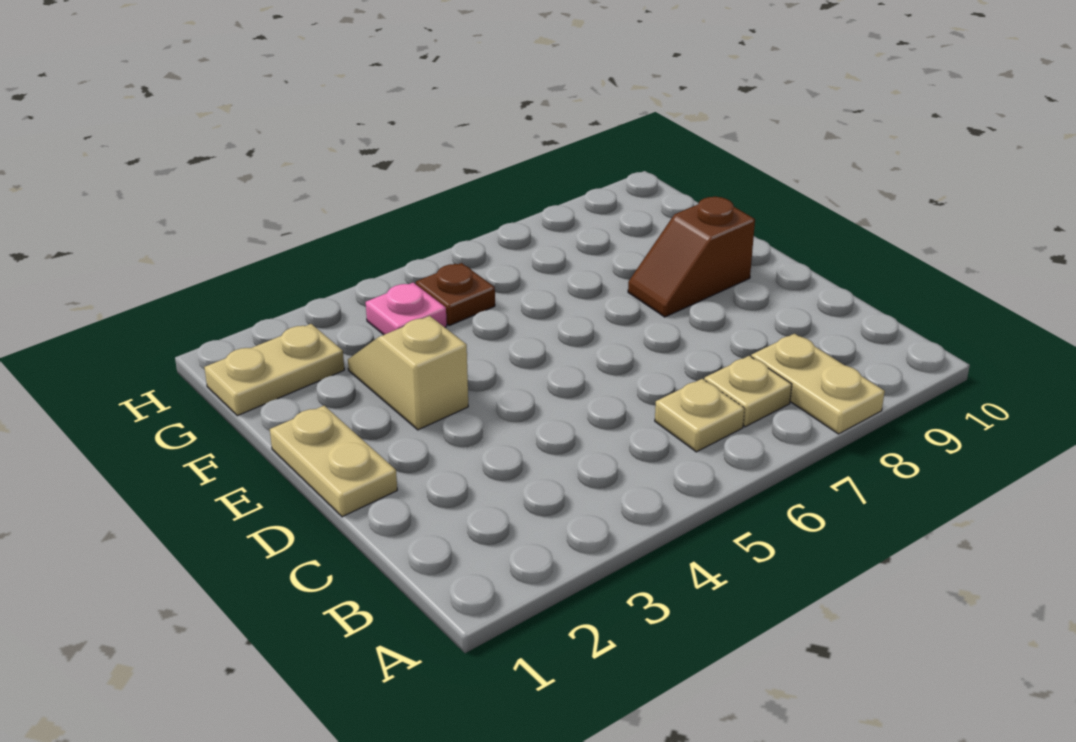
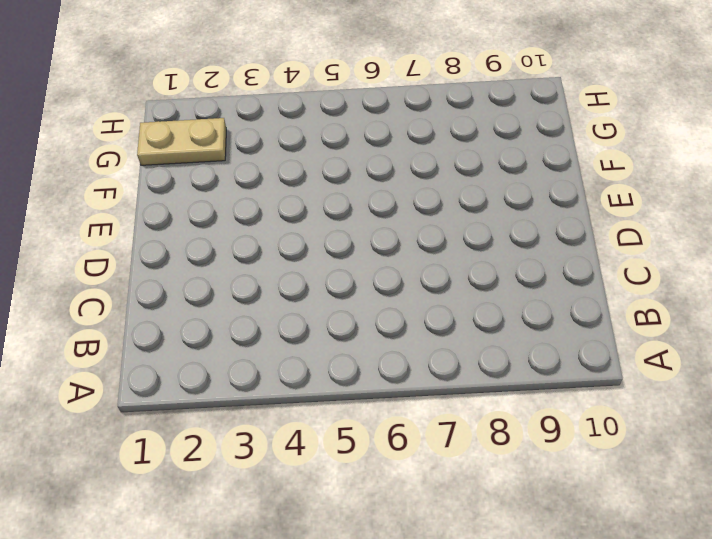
none -> tan 1x2 plate [751,334,885,434]
none -> tan 1x1 plate [655,379,745,452]

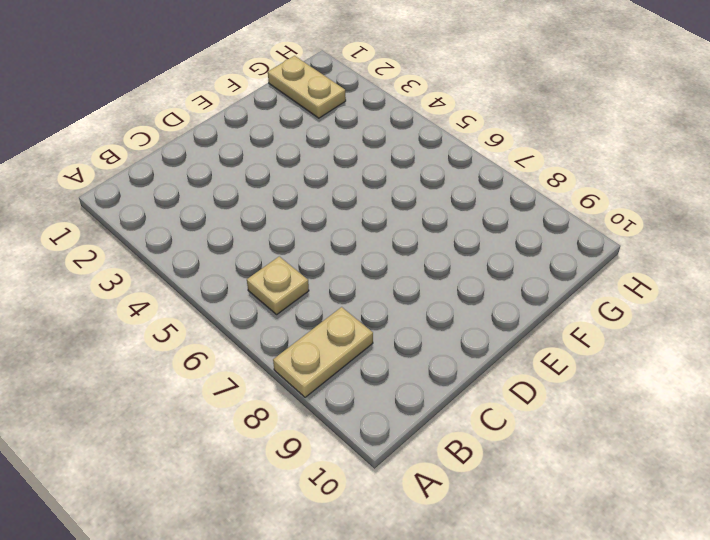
none -> tan 1x1 plate [704,356,792,427]
none -> tan 1x2 plate [270,406,397,517]

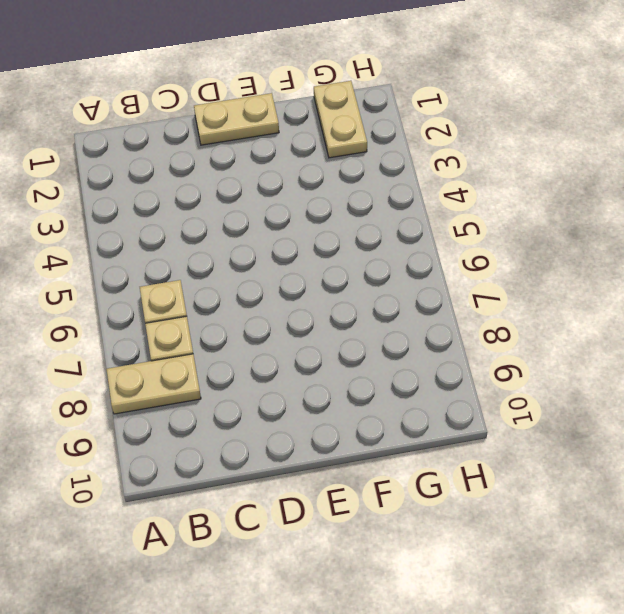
none -> tan 1x2 slope [348,316,468,430]
none -> brown 1x2 slope [628,197,755,317]

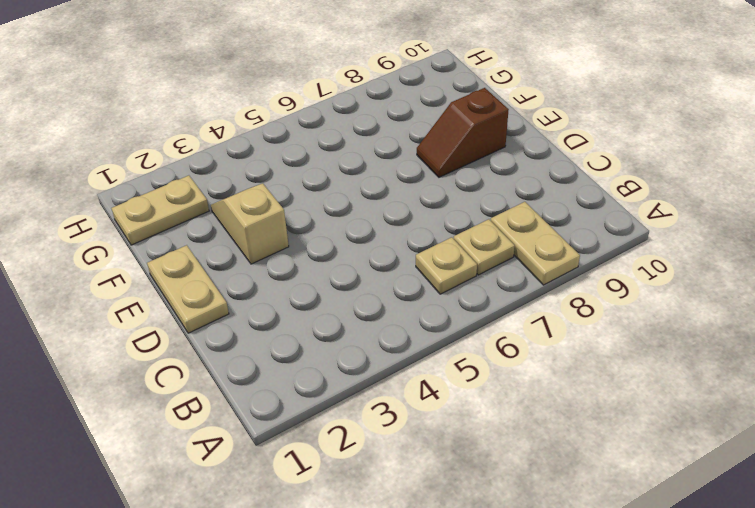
none -> pink 1x1 plate [366,283,447,335]
none -> brown 1x1 plate [416,263,495,326]

